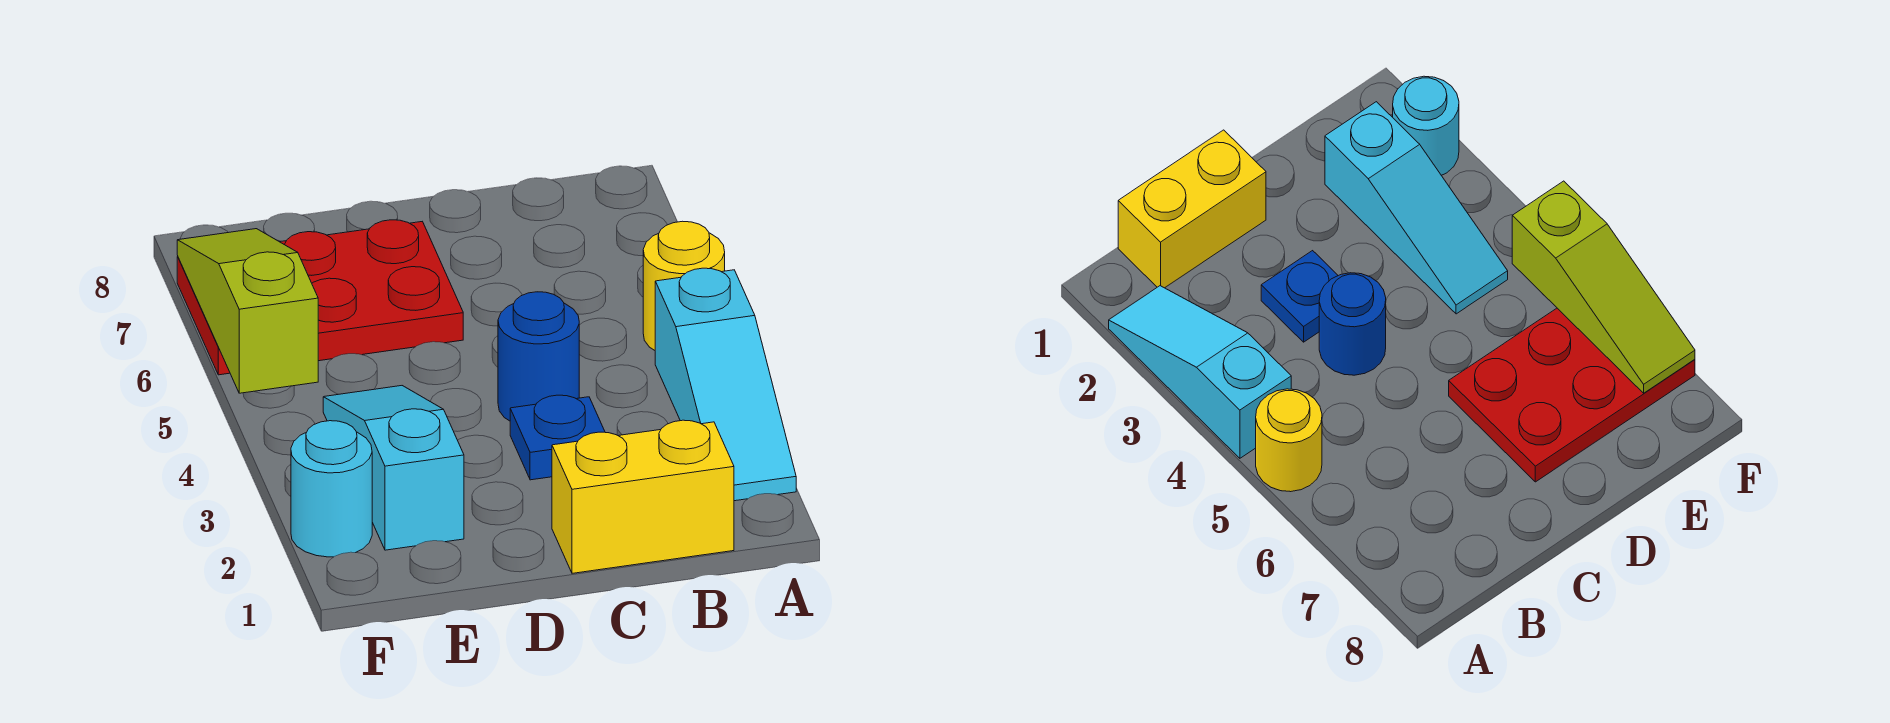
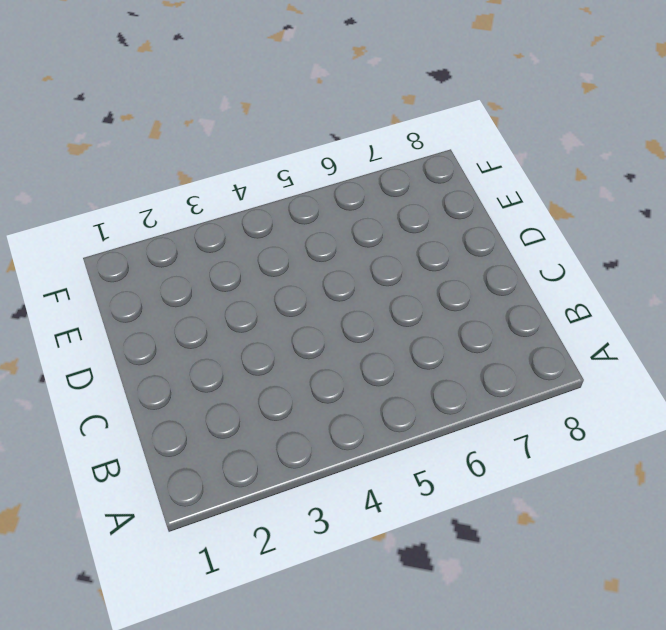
none -> cyan 1x3 slope [655,268,796,501]
none -> yellow 1x1 round brick [643,221,725,350]

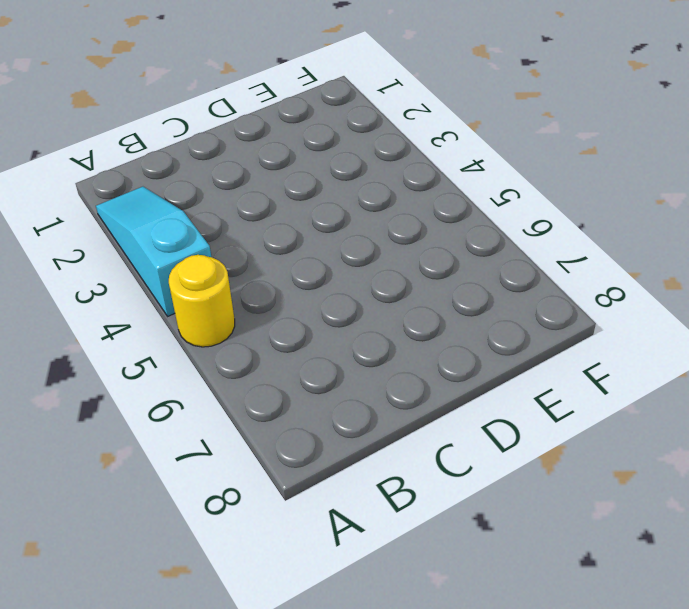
none -> yellow 1x2 brick [552,420,734,573]
none -> blue 1x1 plate [510,395,605,480]

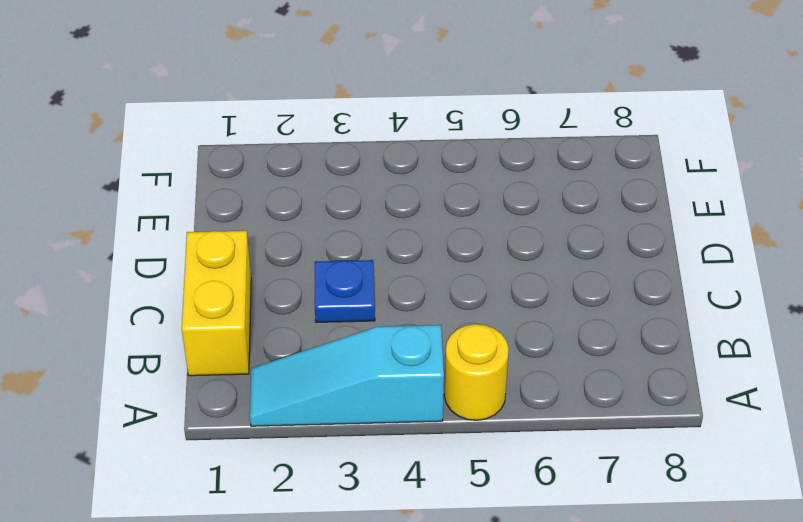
none -> blue 1x1 round brick [498,292,579,421]
none -> red 2x3 plate [177,220,463,375]

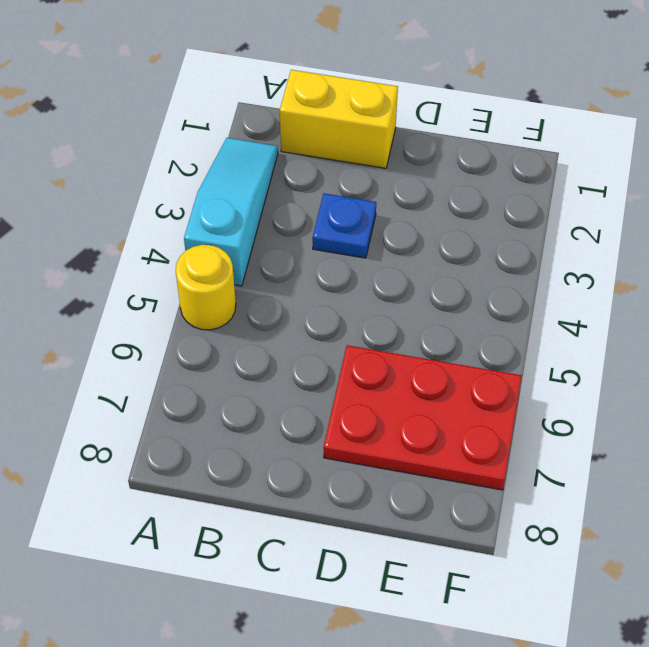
none -> blue 1x1 round brick [498,292,579,421]
none -> cyan 1x3 slope [323,386,464,550]

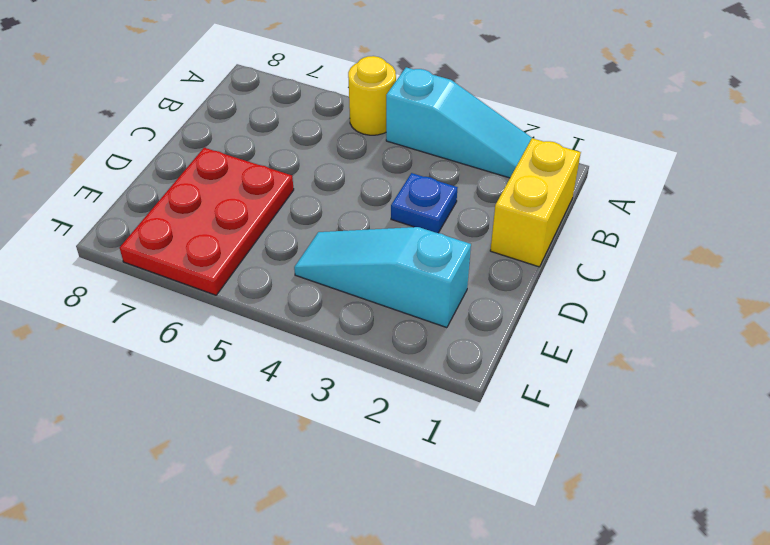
none -> blue 1x1 round brick [498,292,579,421]
none -> cyan 1x1 round brick [291,421,372,557]

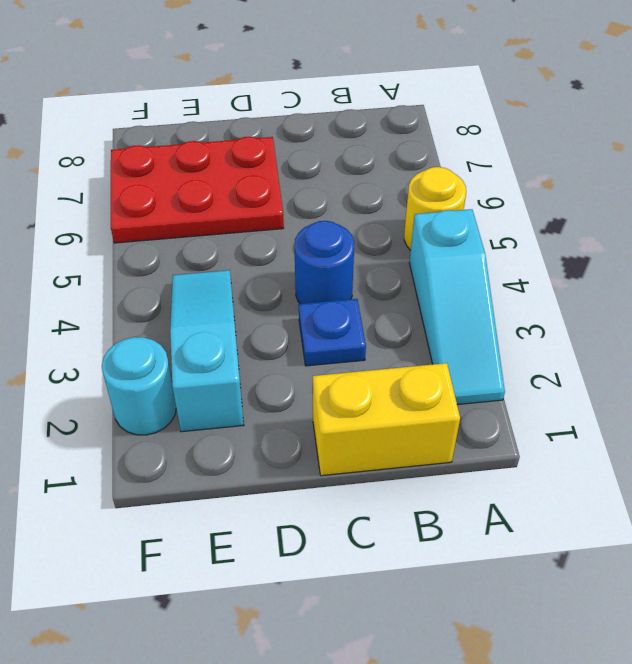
none -> lime 1x3 slope [177,229,318,393]

